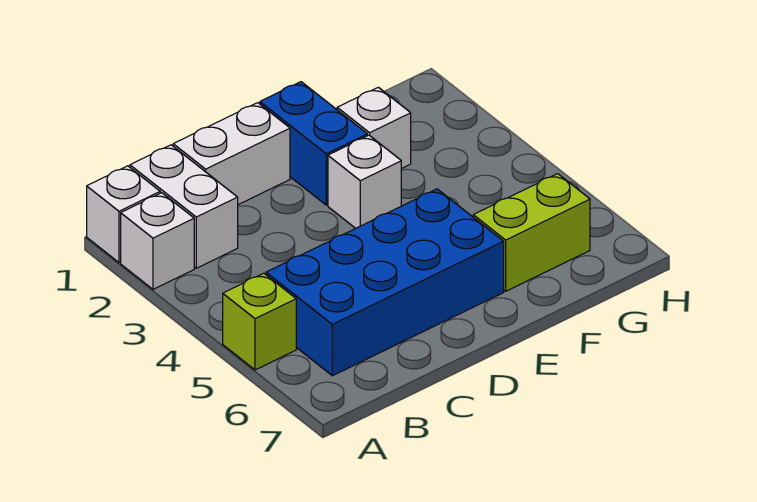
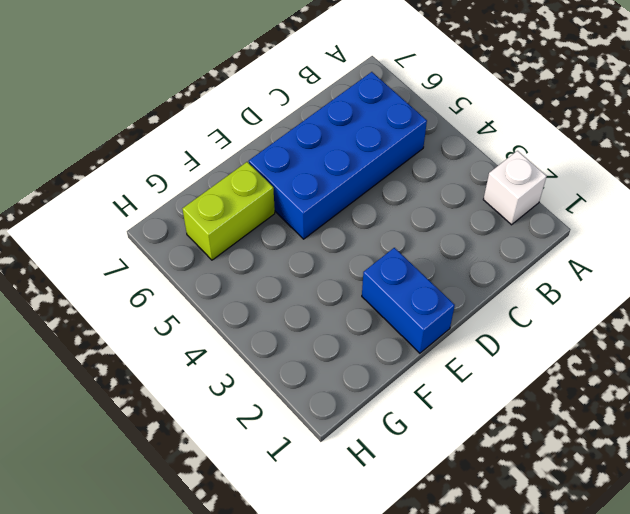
none -> white 1x1 brick [87,166,160,263]
none -> lime 1x1 brick [223,273,296,370]

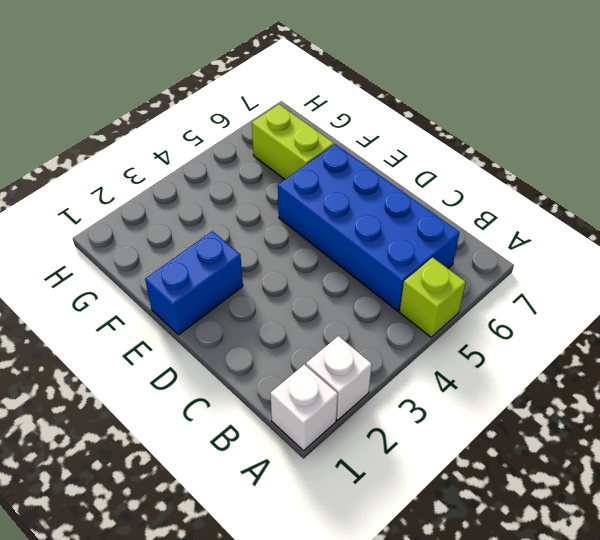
none -> white 1x2 brick [130,145,238,268]
none -> white 1x2 brick [173,103,290,205]

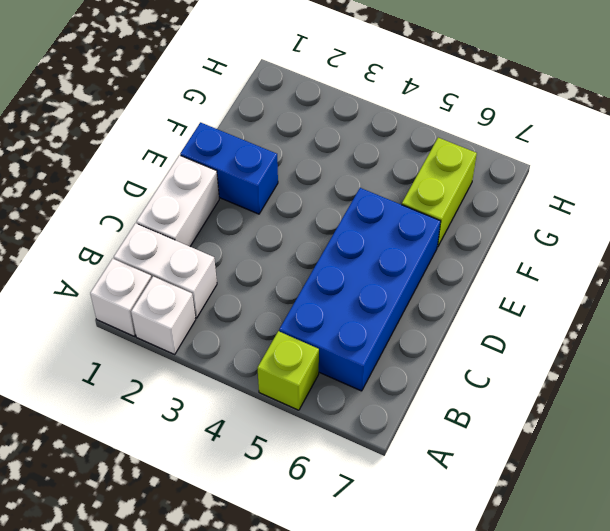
none -> white 1x1 brick [328,135,401,228]
none -> white 1x1 brick [337,87,411,169]

